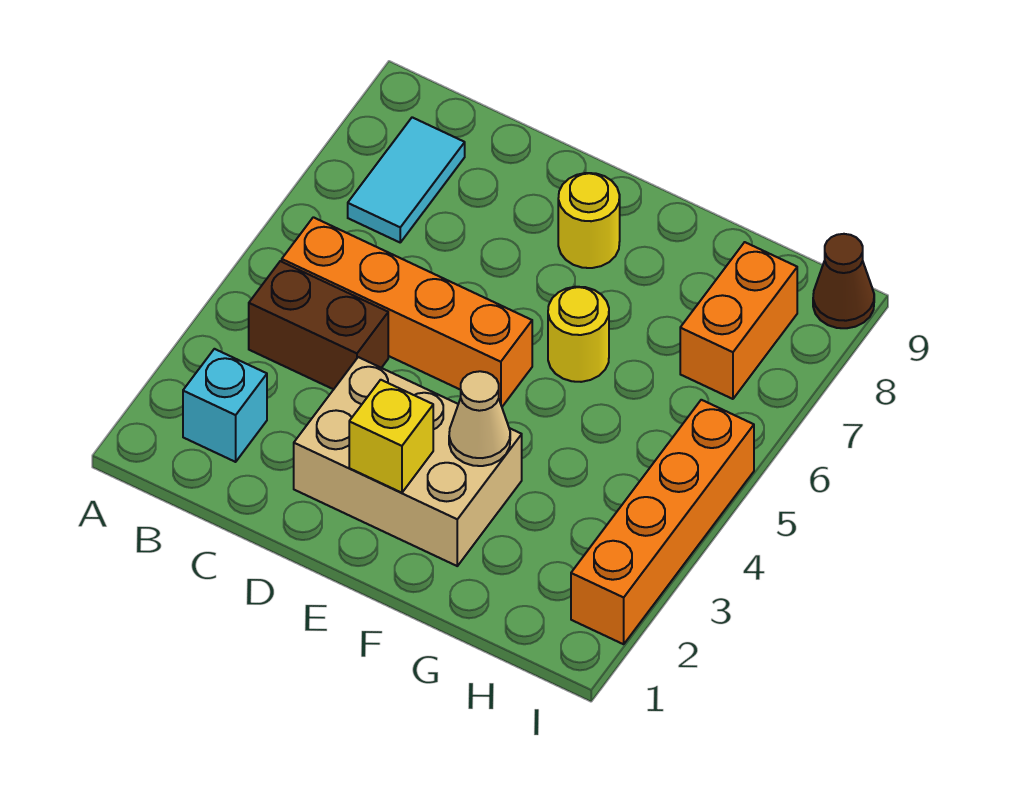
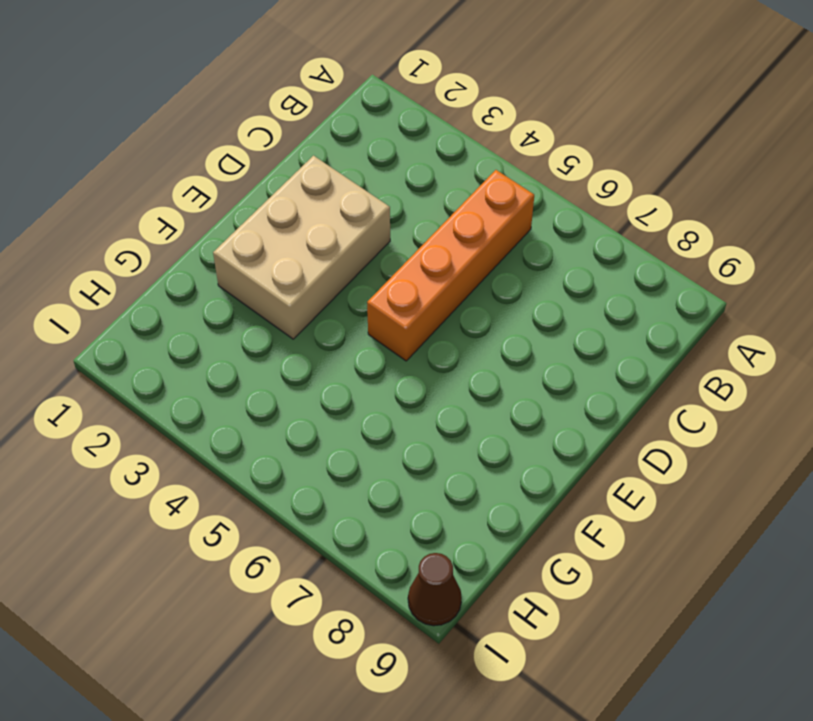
none -> cyan 1x1 brick [183,349,267,462]
none -> brown 1x2 brick [249,261,388,389]
none -> cyan 1x2 tile [348,117,465,242]

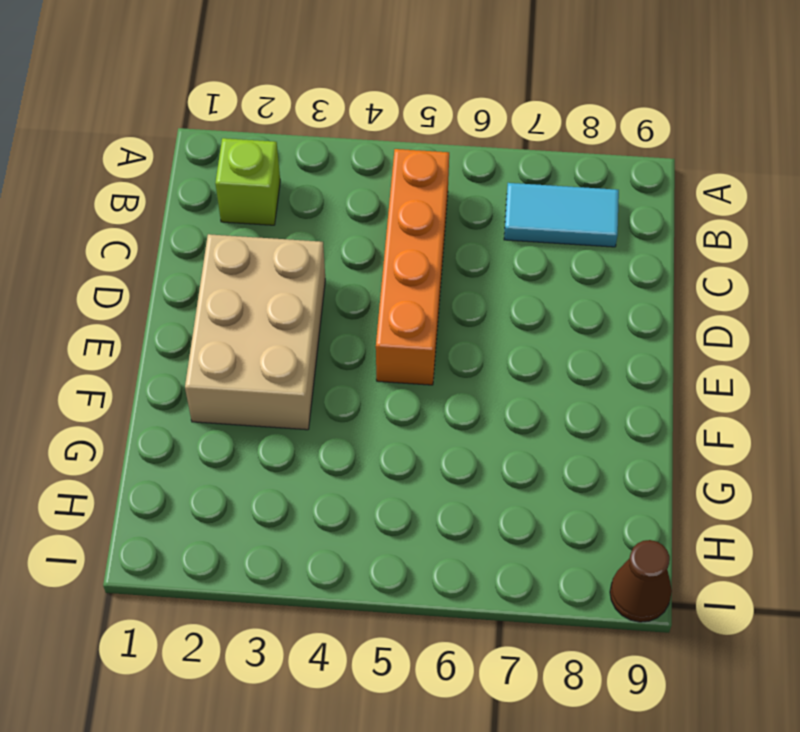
lime 1x1 brick [215,138,280,225] -> cyan 1x1 brick [183,349,267,462]
none -> brown 1x2 brick [249,261,388,389]
none -> yellow 1x1 round brick [558,173,620,268]
none -> yellow 1x1 round brick [548,287,609,382]

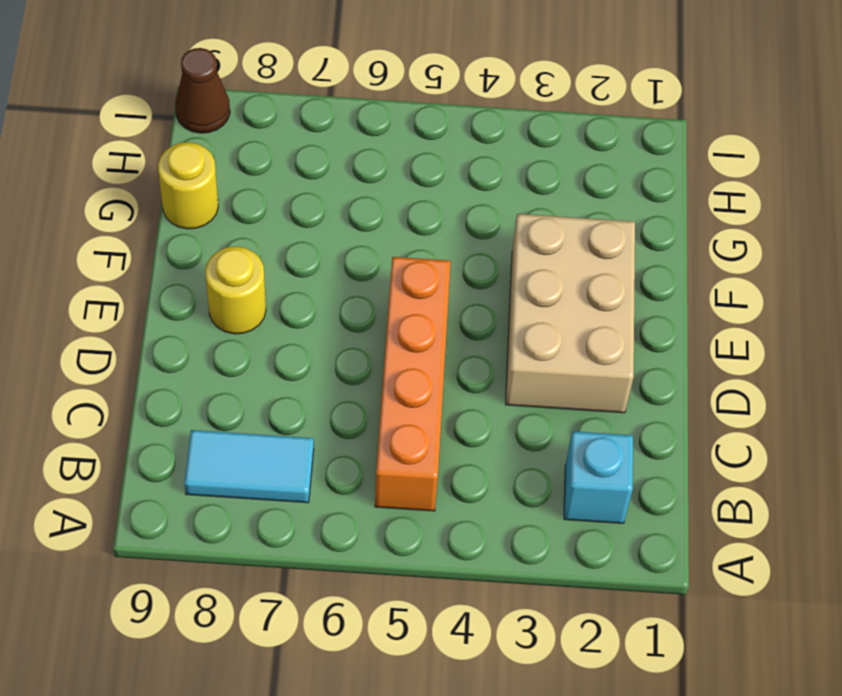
yellow 1x1 round brick [158,142,218,229] -> yellow 1x1 round brick moved to [548,287,609,382]
none -> brown 1x2 brick [249,261,388,389]
none -> orange 1x2 brick [680,242,797,399]
none -> orange 1x4 brick [571,400,754,644]

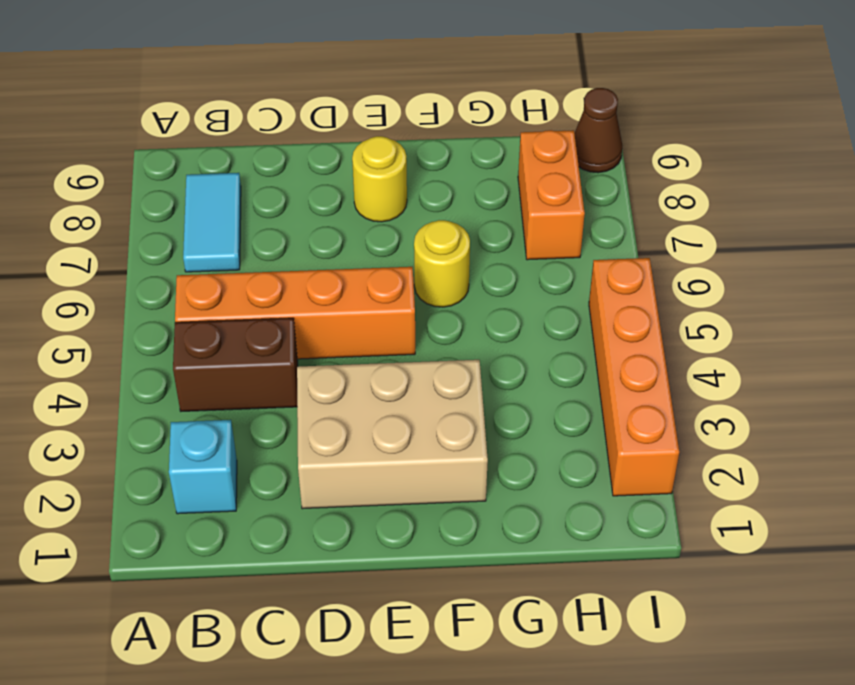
none -> yellow 1x1 brick [349,380,433,493]
none -> tan 1x1 cone [449,371,510,466]

